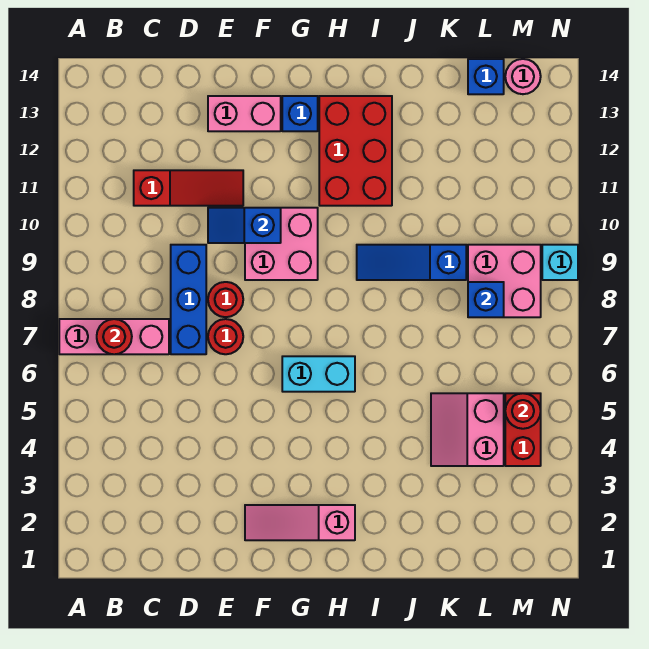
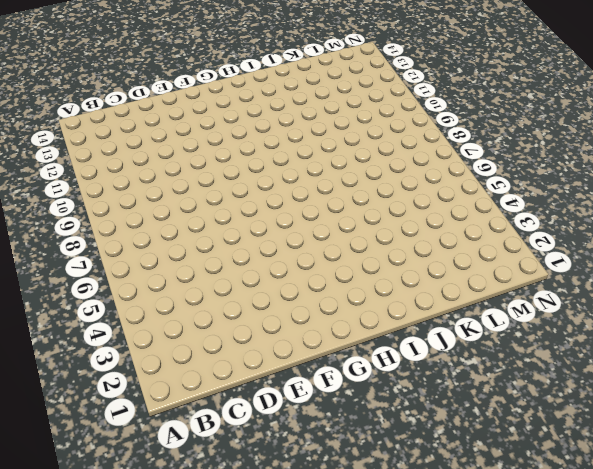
none -> pink 1x3 brick [59,319,169,354]
none -> red 1x3 slope [134,170,243,206]
none -> blue 1x3 brick [171,245,206,354]

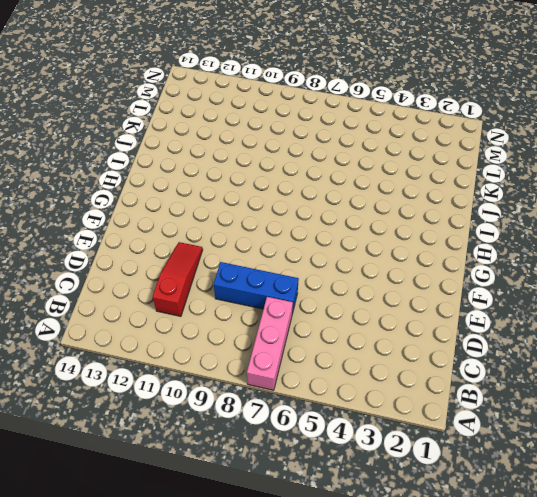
none -> red 1x1 round brick [208,319,243,354]
none -> red 1x1 round brick [208,282,243,317]
none -> pink 1x2 brick [208,96,281,131]

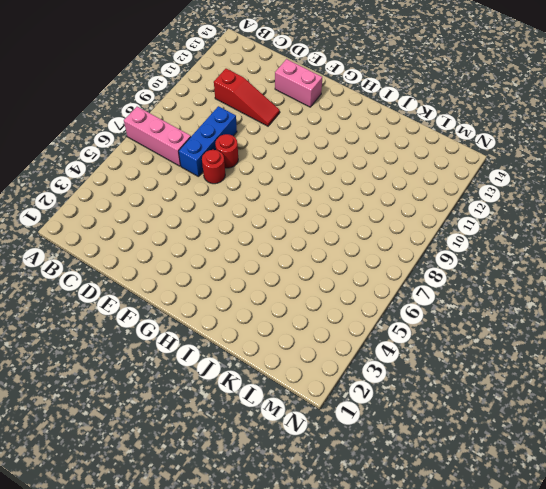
none -> pink 1x3 slope [245,505,355,540]
none -> pink 2x2 brick [245,208,318,280]
none -> cyan 1x2 brick [282,356,355,392]

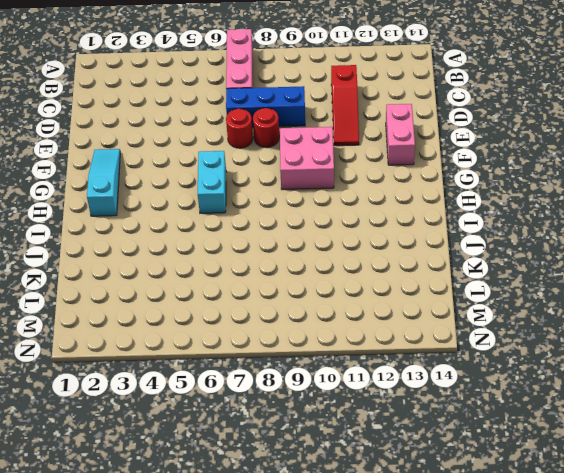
cyan 1x3 slope [87,149,120,216] -> pink 1x3 slope [245,505,355,540]
none -> blue 1x1 brick [282,96,318,131]
none -> red 2x3 brick [319,96,392,206]
none -> blue 1x3 slope [357,245,466,280]

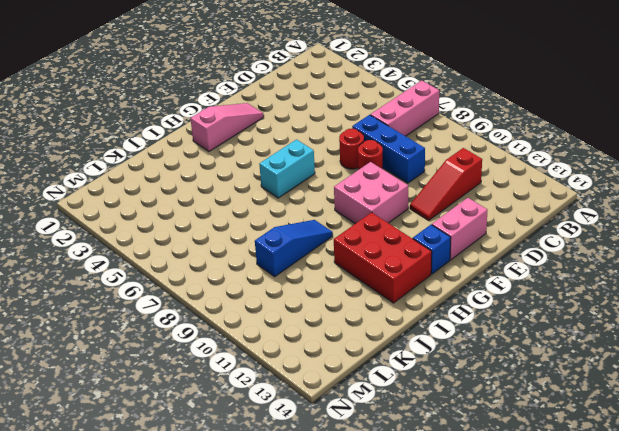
none -> pink 2x2 slope [431,393,504,466]
none -> pink 2x2 brick [468,245,541,317]
none -> blue 1x1 brick [468,59,504,94]

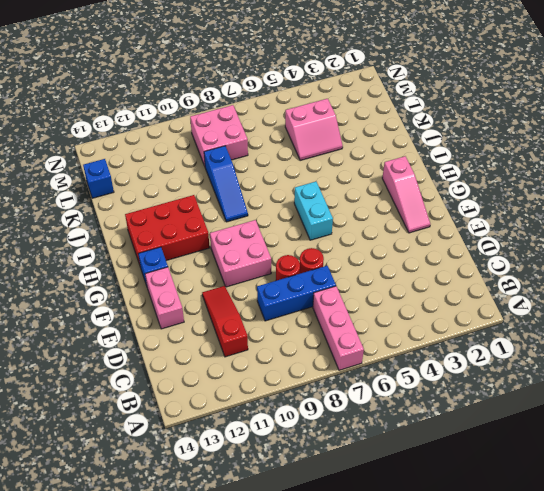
none -> red 1x2 brick [505,393,541,466]
none -> pink 1x1 round brick [505,59,541,94]
none -> cyan 1x1 brick [542,245,578,280]

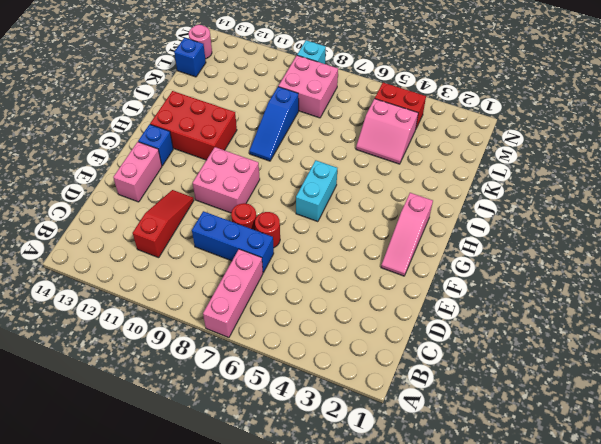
none -> red 1x1 round brick [97,319,132,354]
none -> blue 1x2 slope [208,208,281,243]
none -> blue 1x1 brick [468,282,504,317]

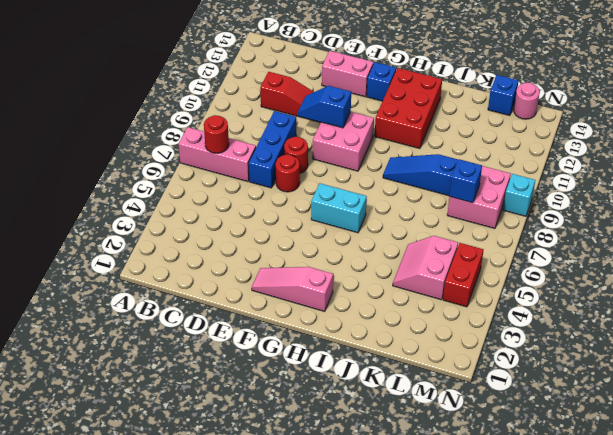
none -> red 1x1 round brick [505,393,541,429]

